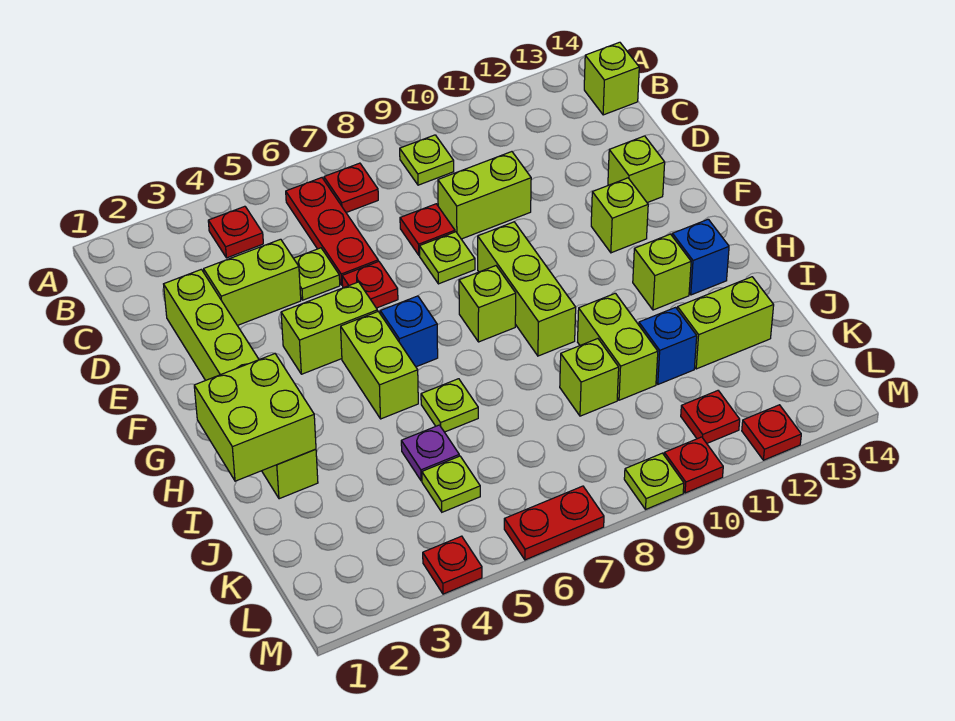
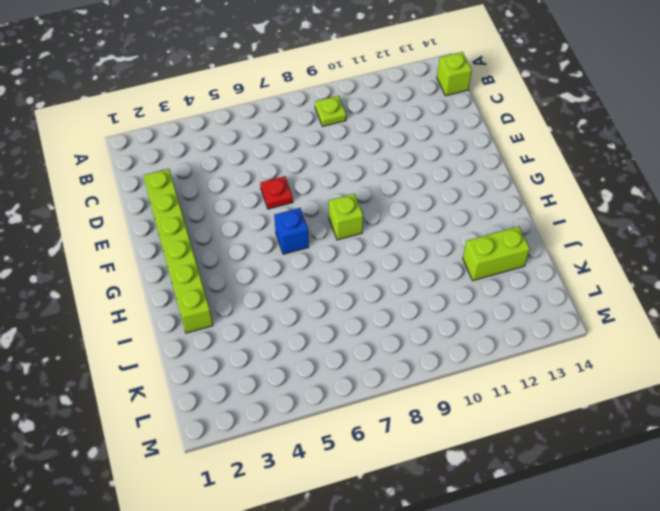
none -> red 1x1 plate [208,206,263,258]
none -> red 1x3 plate [286,178,378,285]
none -> red 1x1 plate [324,163,378,213]
none -> lime 1x2 brick [204,239,301,326]

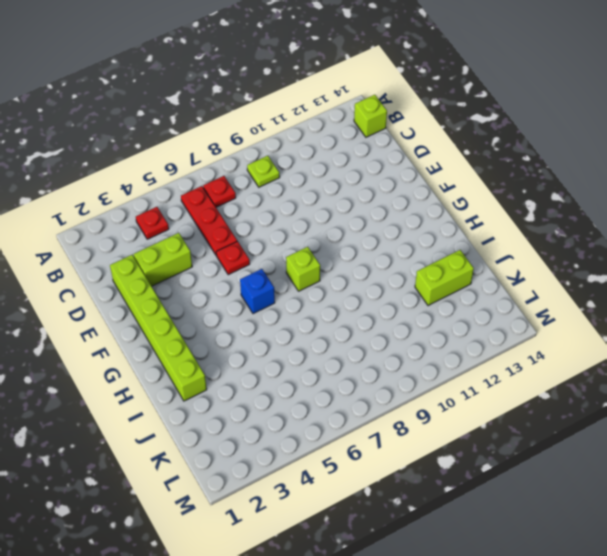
none -> lime 1x1 plate [294,248,340,300]
none -> red 1x1 plate [400,204,455,255]
none -> lime 1x2 brick [438,152,531,239]
none -> lime 1x1 plate [420,232,475,284]

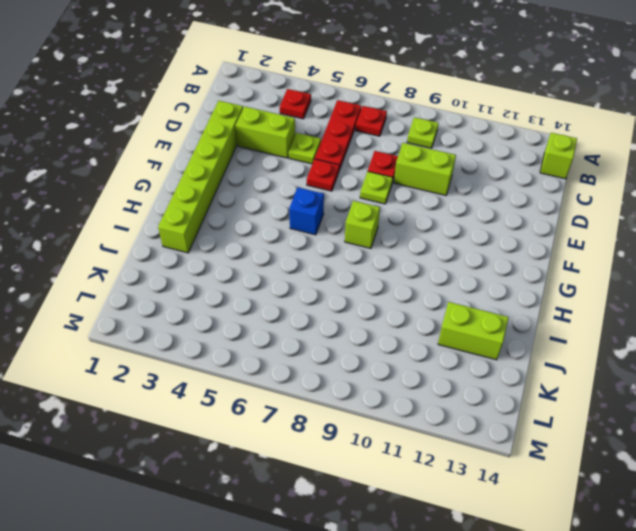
none -> lime 1x1 brick [608,136,665,203]
none -> lime 1x2 brick [281,282,378,374]
none -> lime 1x3 brick [478,222,576,356]
none -> lime 1x1 brick [591,178,648,253]

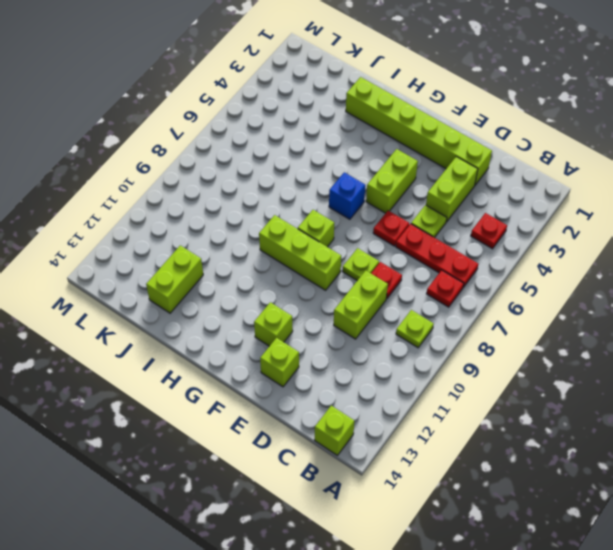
none -> lime 1x2 brick [341,311,418,419]
none -> lime 1x1 brick [633,234,691,310]
none -> blue 1x1 brick [672,219,729,295]
none -> lime 1x1 plate [421,379,478,432]

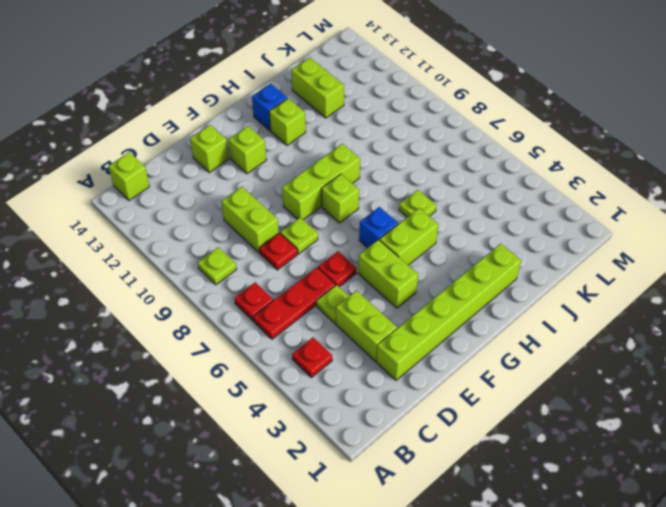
none -> lime 1x2 brick [578,293,658,400]
none -> purple 1x1 plate [401,425,459,481]
none -> lime 1x1 brick [560,339,619,416]
none -> blue 1x1 brick [639,307,697,384]

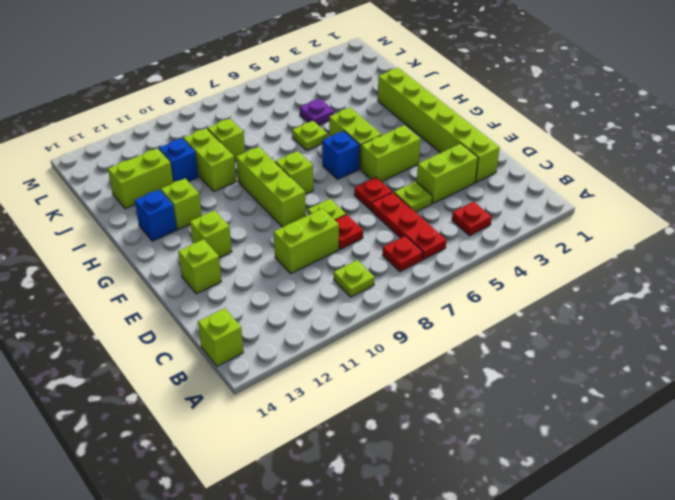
none -> lime 1x1 plate [422,456,480,512]
none -> red 1x1 plate [681,391,740,443]
none -> red 1x1 plate [423,536,482,594]
none -> red 1x2 plate [504,486,604,560]

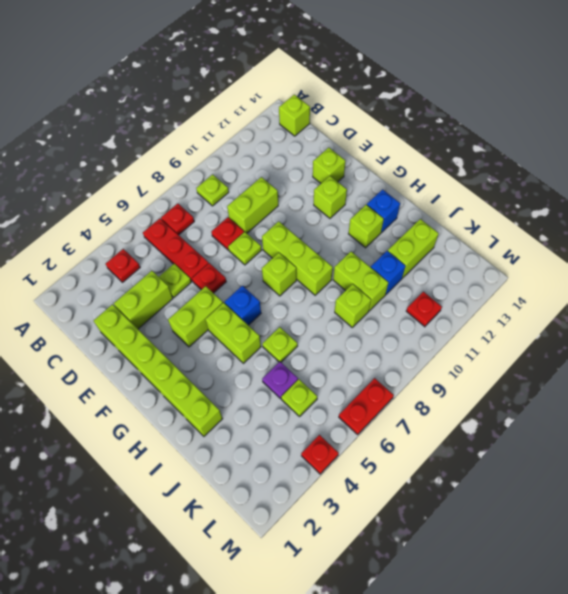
none -> lime 1x1 plate [624,453,684,510]
none -> red 1x1 plate [664,437,723,493]
none -> red 1x1 plate [742,405,801,460]
none -> lime 2x2 brick [194,354,316,481]

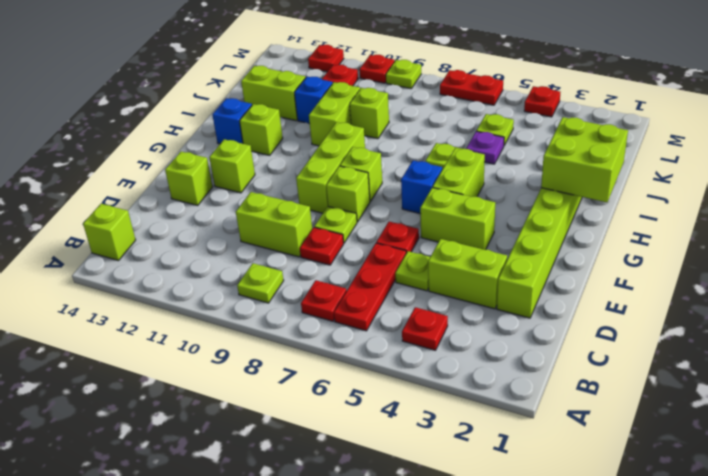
lime 1x1 brick [326,166,370,222] -> none

